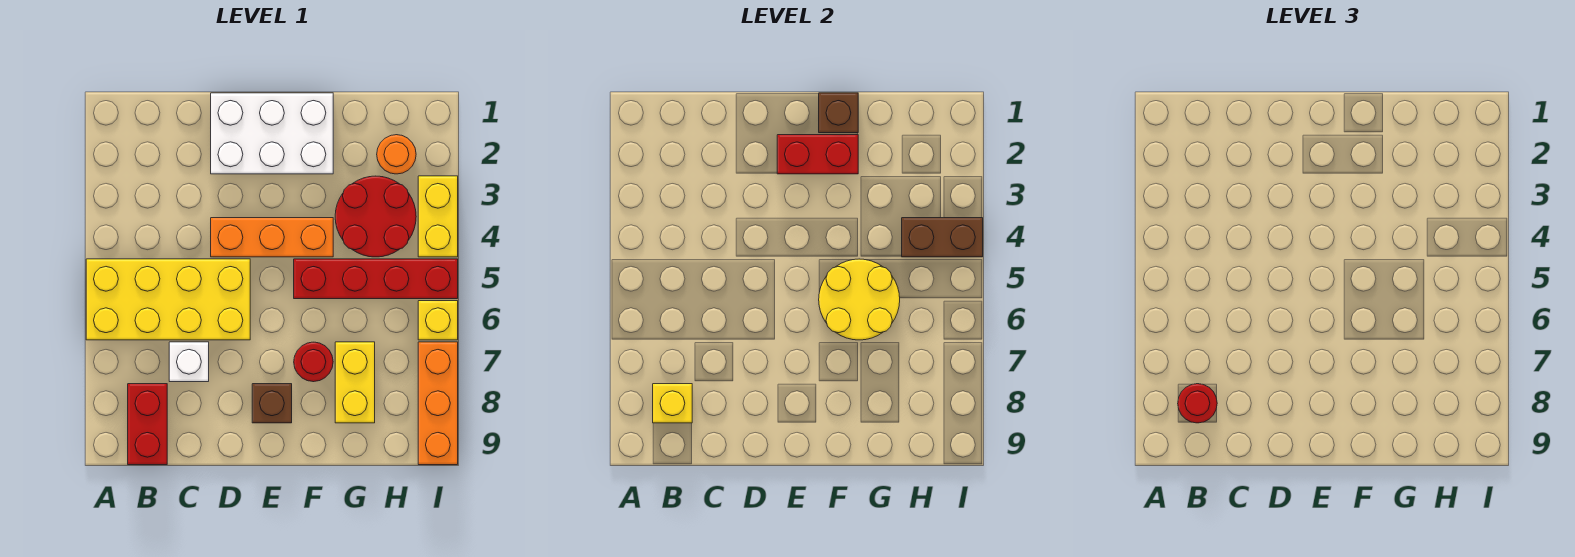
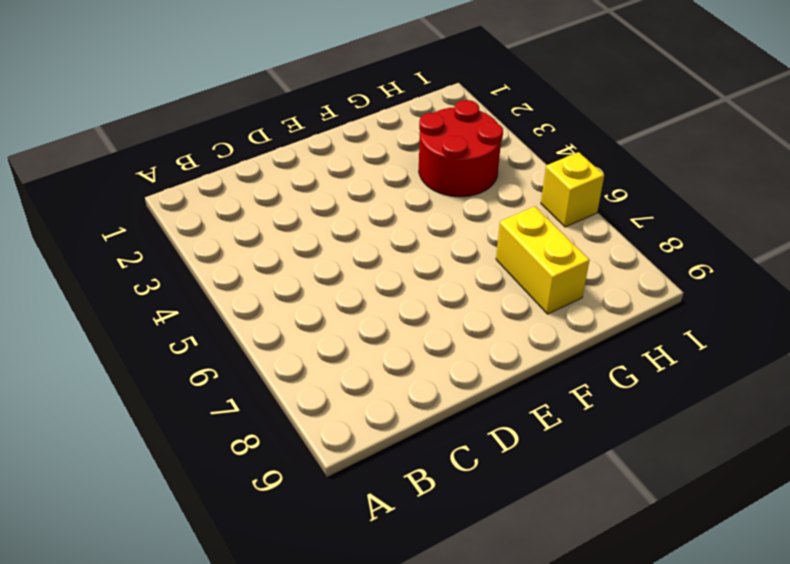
none -> yellow 2x4 brick [86,259,250,340]
none -> red 1x2 brick [128,384,167,465]
none -> white 1x1 brick [169,342,209,382]

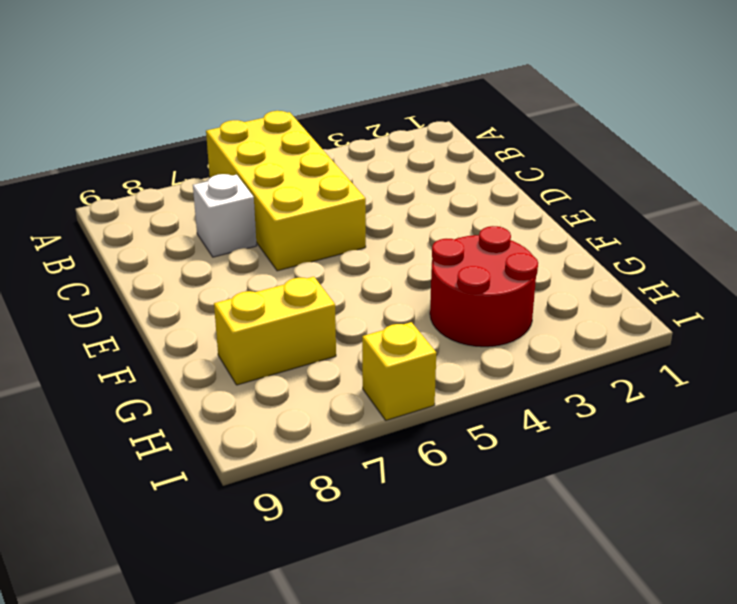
none -> red 1x2 brick [128,384,167,465]
none -> white 2x3 brick [211,93,333,174]
none -> orange 1x3 brick [211,218,333,257]

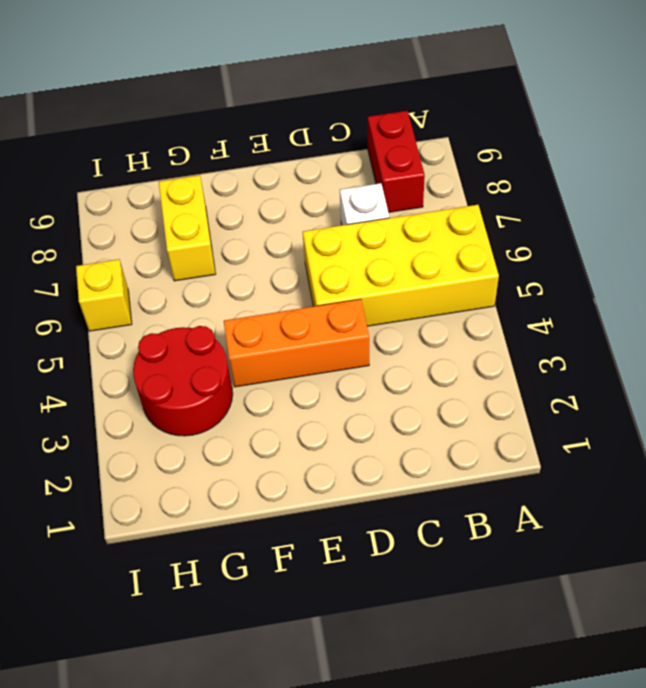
none -> white 2x3 brick [211,93,333,174]
none -> brown 1x1 brick [252,384,292,423]
none -> red 1x4 brick [294,259,458,299]

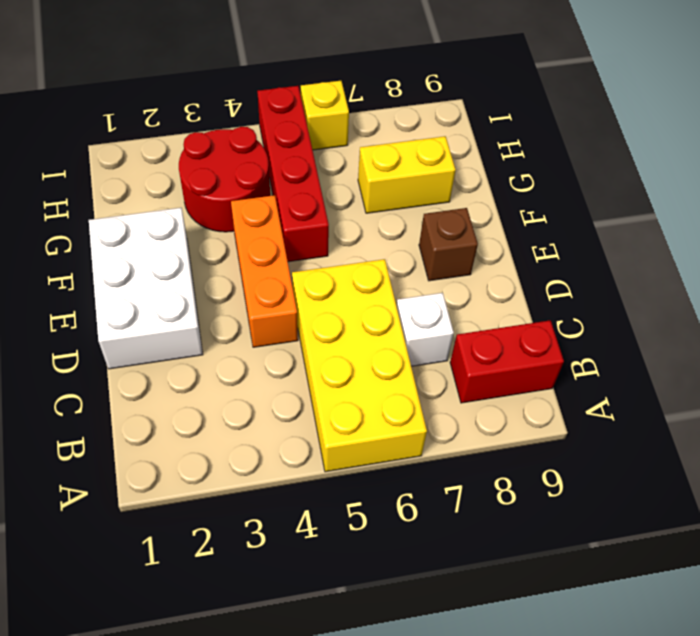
none -> red 1x1 round brick [294,342,333,382]
none -> orange 1x1 round brick [377,135,416,174]
none -> yellow 1x2 brick [418,176,458,257]

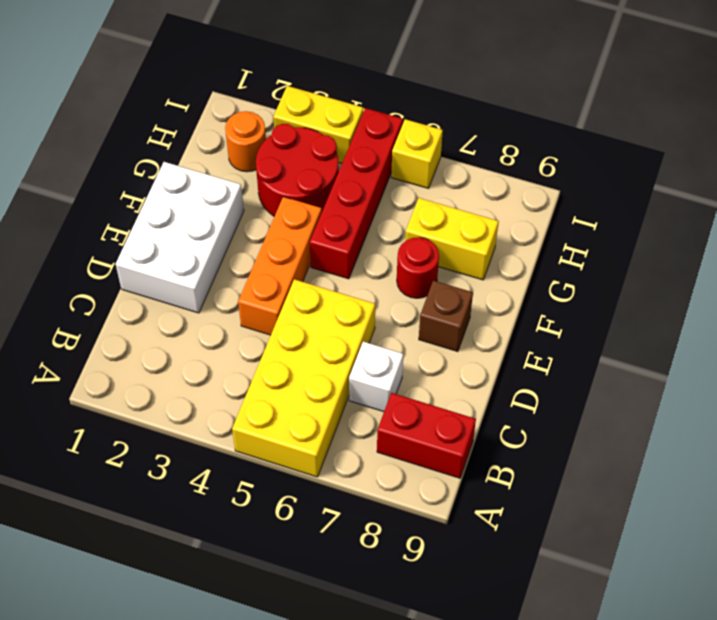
none -> orange 1x3 brick [418,342,458,465]
none -> yellow 1x1 brick [653,384,692,423]
none -> red 1x2 brick [777,135,858,174]

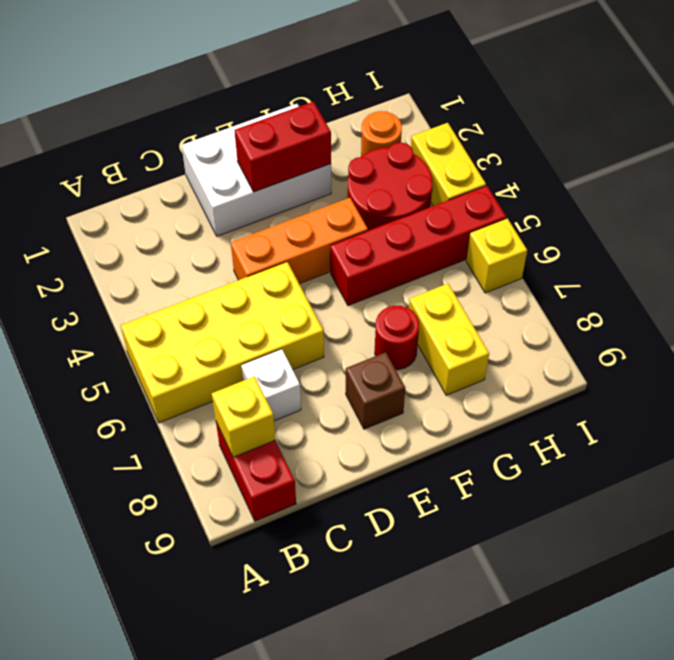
none -> orange 1x3 brick [418,342,458,465]
none -> brown 1x1 brick [819,93,858,133]
none -> yellow 2x2 round brick [819,259,900,340]

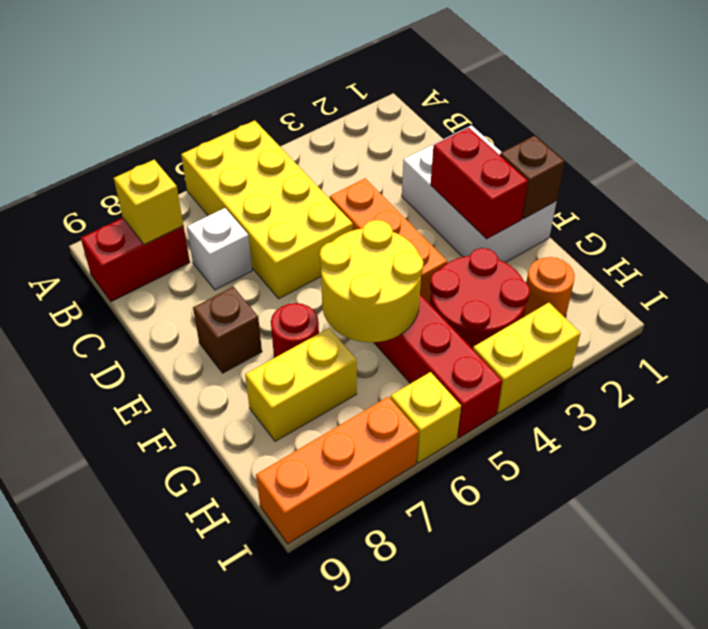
none -> brown 1x2 brick [902,218,983,257]
none -> red 1x1 round brick [1178,384,1217,423]

